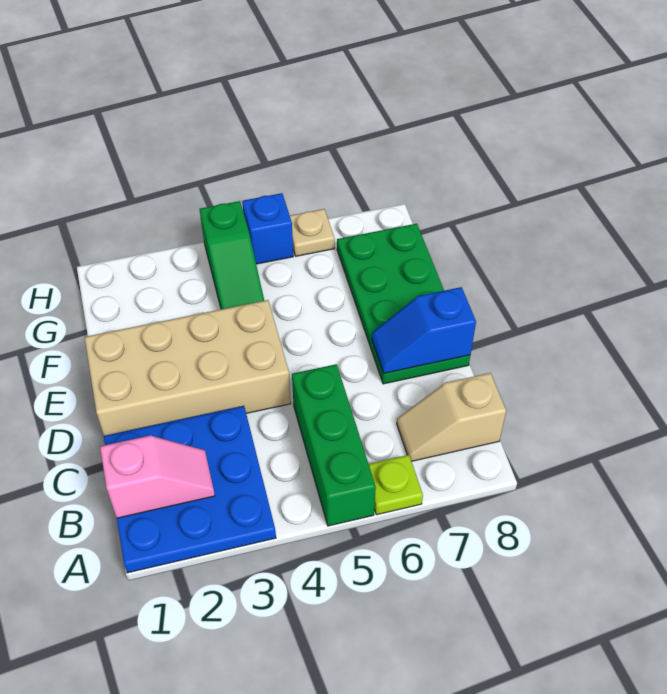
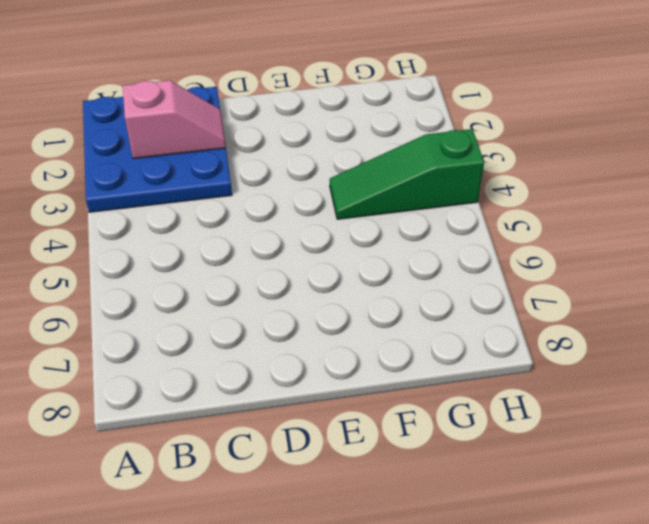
pink 1x2 slope [123,80,226,159] -> pink 1x2 slope turned to [100,436,215,518]
none -> green 1x3 brick [292,364,376,526]
none -> lime 1x1 plate [369,455,423,515]

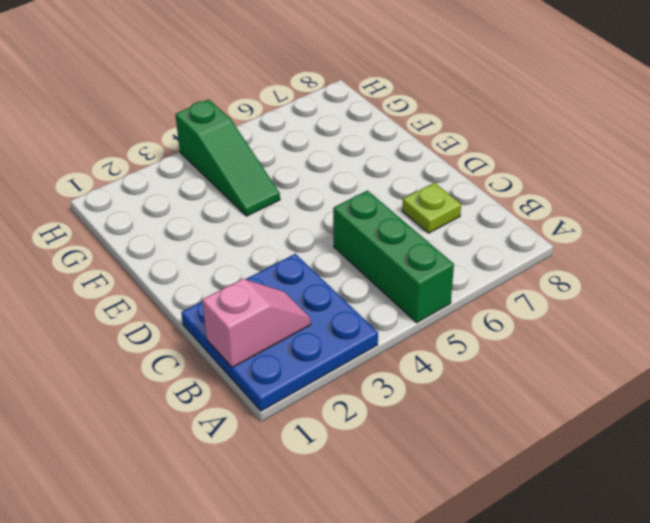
lime 1x1 plate [402,183,461,233] -> lime 1x1 plate moved to [369,455,423,515]
none -> tan 1x2 slope [397,373,506,461]
none -> tan 2x4 brick [85,300,291,436]

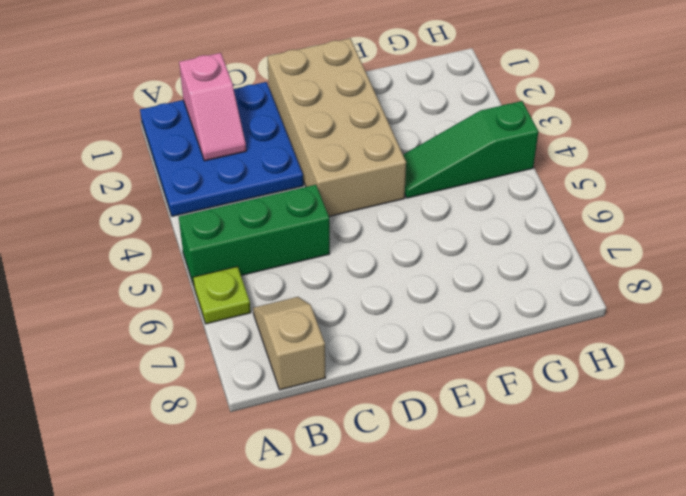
none -> green 2x4 plate [337,224,470,384]
none -> blue 1x1 brick [242,193,293,264]

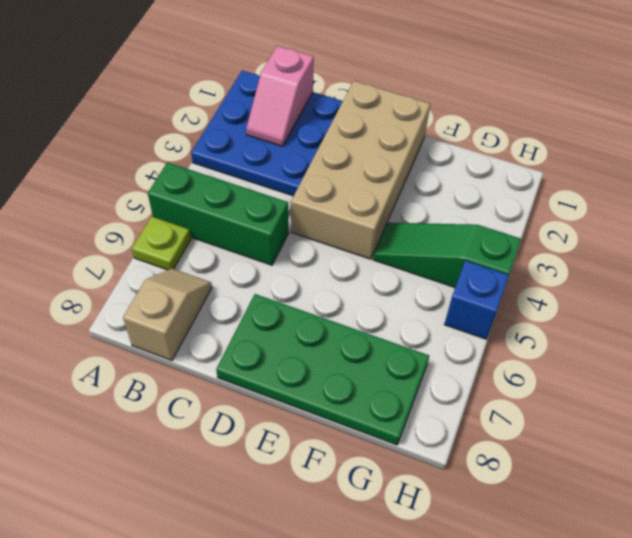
none -> tan 1x1 plate [290,209,335,256]
none -> blue 1x2 slope [372,287,476,373]

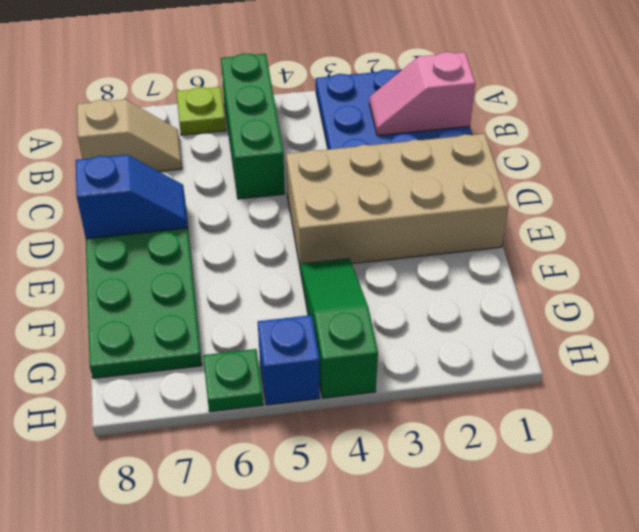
green 1x1 plate [203,349,263,412] -> tan 1x1 plate [290,209,335,256]

